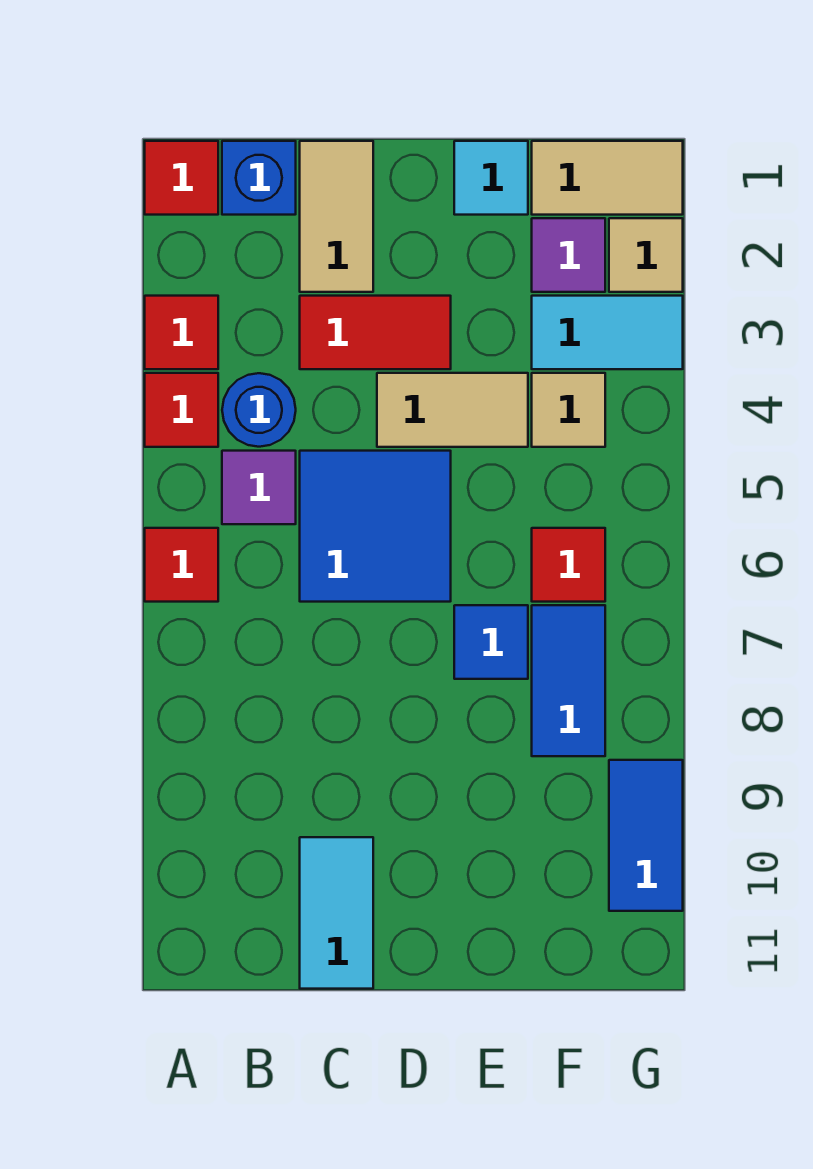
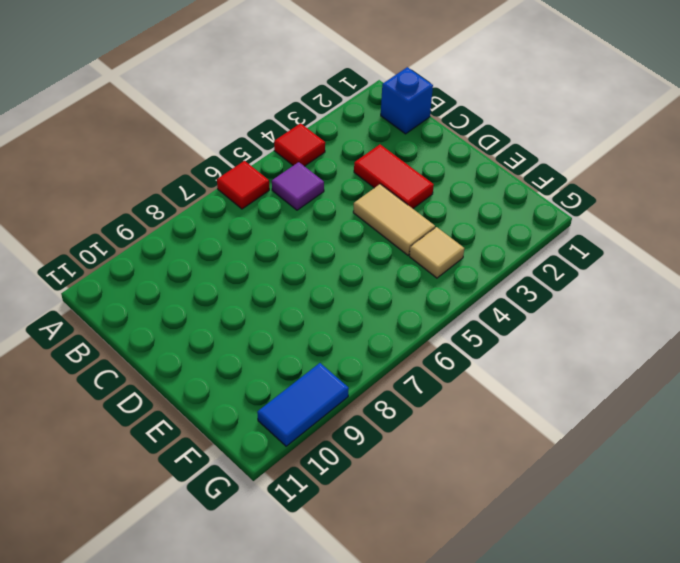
none -> red 1x1 tile [145,141,218,215]
none -> red 1x1 tile [145,296,218,369]
none -> blue 1x1 round brick [222,373,296,447]

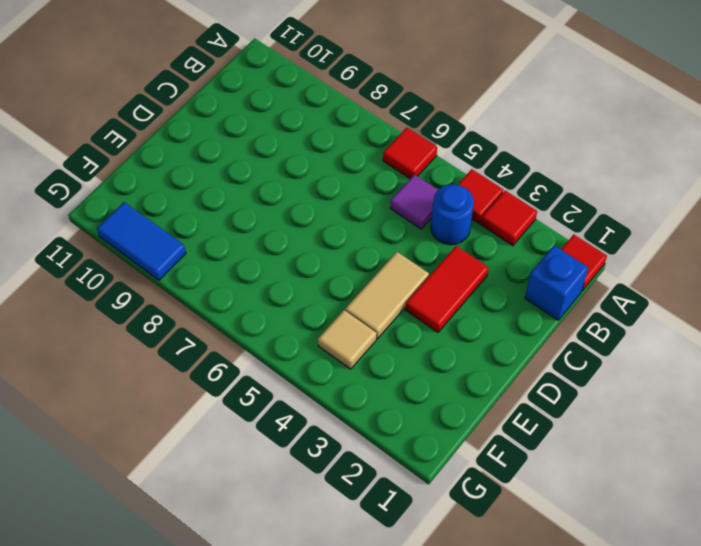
none -> tan 1x2 tile [300,141,373,292]
none -> blue 2x2 tile [300,451,451,602]
none -> cyan 1x2 tile [300,837,373,989]

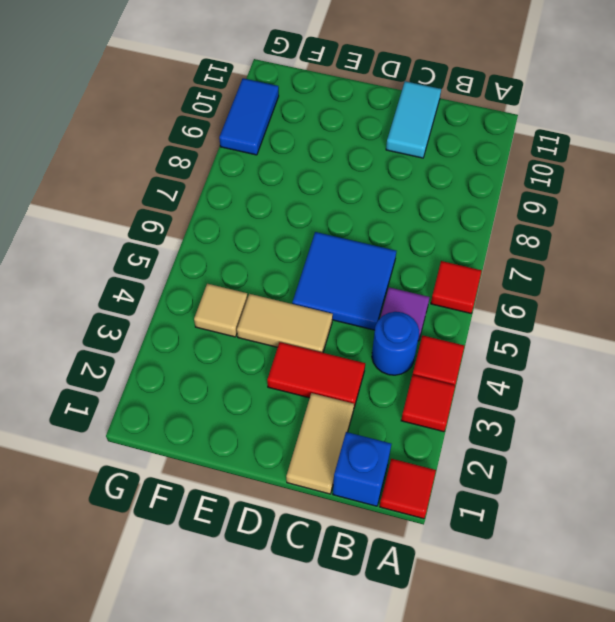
none -> cyan 1x1 tile [454,141,528,215]
none -> blue 1x1 tile [454,605,528,679]
none -> tan 1x2 tile [532,141,683,215]

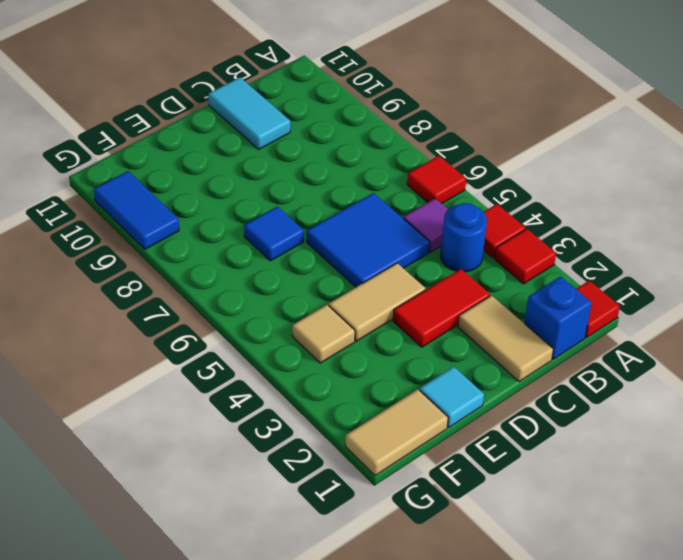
none -> purple 1x1 tile [532,218,605,292]
none -> cyan 1x2 tile [532,296,683,369]
none -> red 1x1 tile [532,528,605,602]

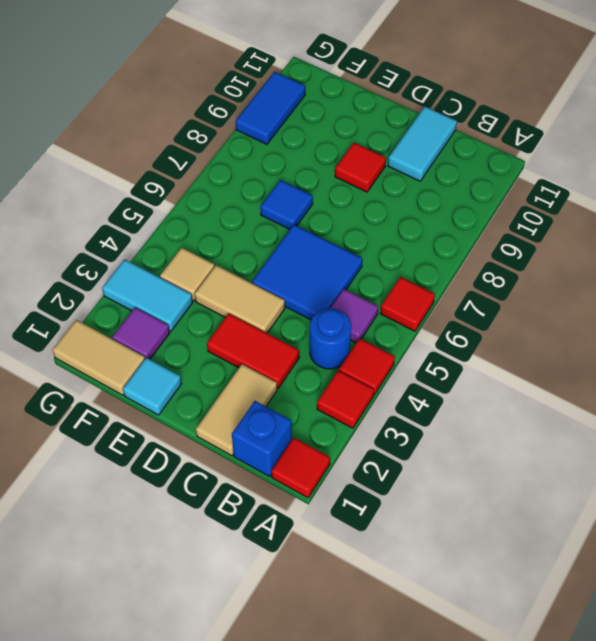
red 1x1 tile [335,143,386,192] -> red 1x1 tile moved to [532,528,605,602]
none -> blue 1x2 tile [532,605,605,756]
none -> tan 1x1 tile [609,218,683,292]

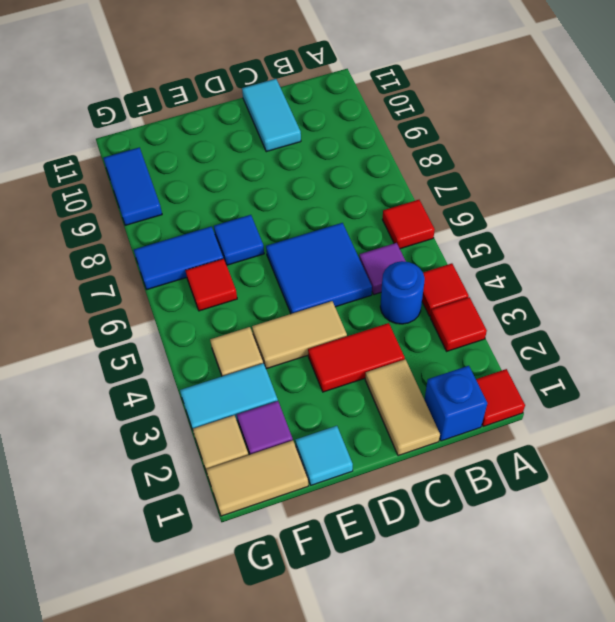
blue 1x2 tile [134,226,224,290] -> blue 1x2 tile turned to [532,605,605,756]

